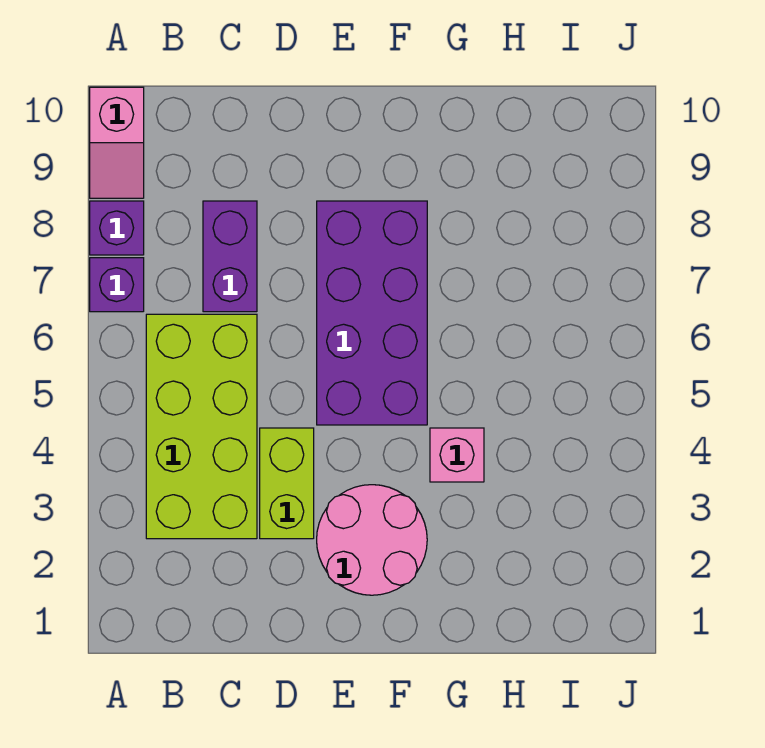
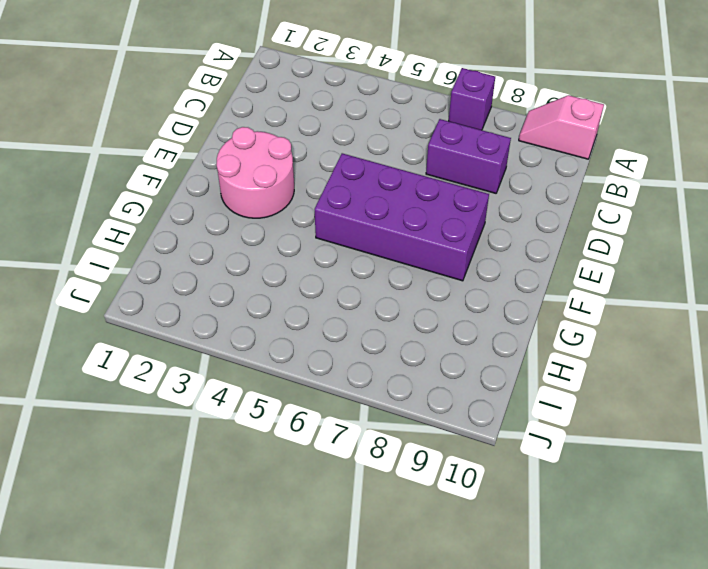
none -> purple 1x1 brick [90,201,144,255]
none -> lime 2x4 brick [146,314,257,539]

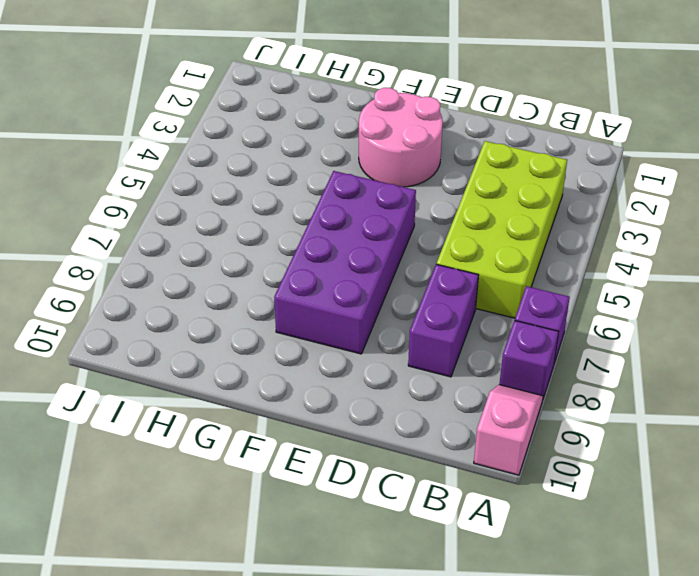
none -> lime 1x2 brick [260,428,314,539]
none -> pink 1x1 brick [430,428,484,482]

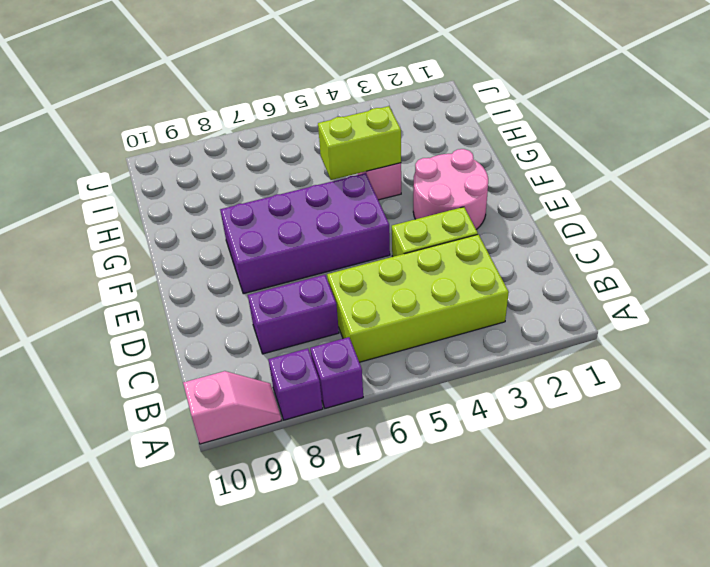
lime 1x2 brick [318,106,401,180] -> none

